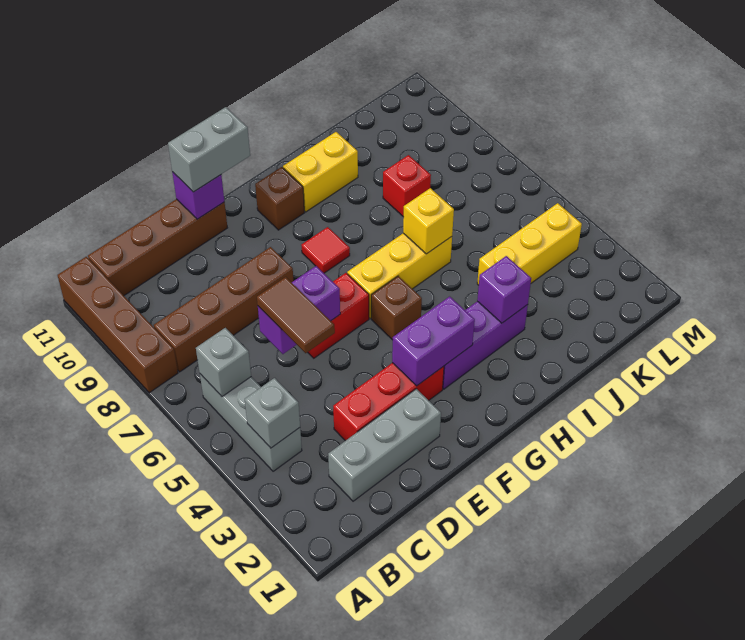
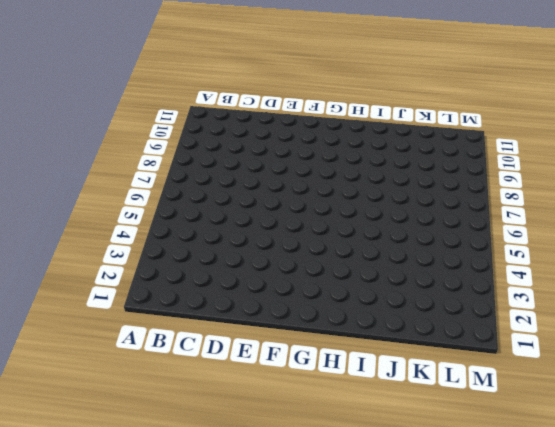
none -> brown 1x4 brick [58,257,178,393]
none -> grey 1x3 brick [200,374,302,471]
none -> brown 1x4 brick [154,247,293,372]

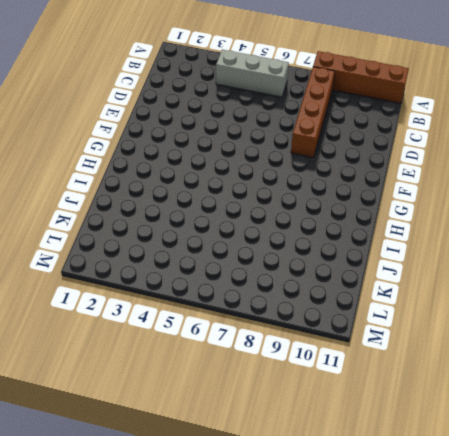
none -> brown 1x4 brick [88,199,227,296]
none -> grey 1x3 brick [328,389,441,501]
none -> red 1x3 brick [333,363,444,441]

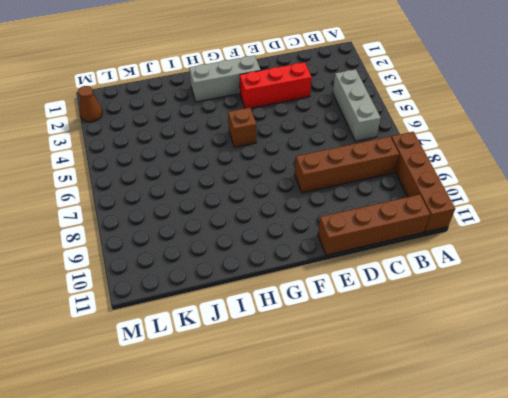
grey 1x3 brick [189,55,261,102] -> grey 1x3 brick moved to [328,389,441,501]
brown 1x1 cone [78,86,102,122] -> none
none -> red 1x2 brick [308,273,369,358]
none -> purple 1x3 brick [443,301,528,389]
none -> yellow 1x3 brick [347,233,452,318]

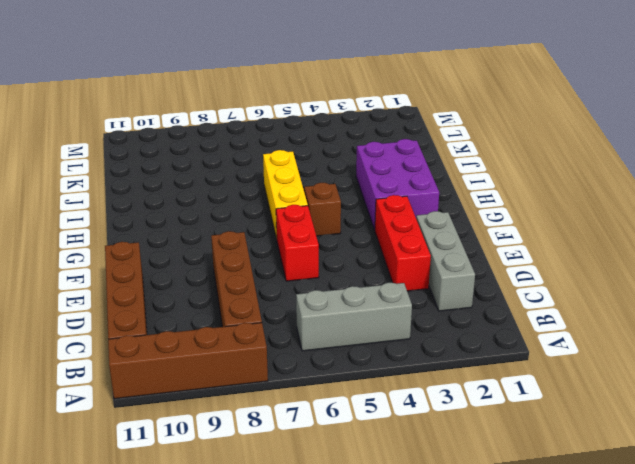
purple 2x3 brick [356,139,439,230] -> purple 1x3 brick [443,301,528,389]
none -> red 1x1 tile [301,227,350,273]
none -> brown 1x1 brick [255,167,304,230]
none -> yellow 1x2 brick [283,132,358,212]

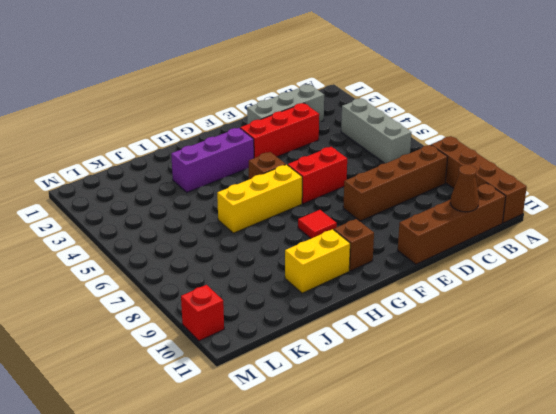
brown 1x1 cone [450,165,479,212] -> none
red 1x1 brick [181,285,224,341] -> red 1x1 brick moved to [383,155,431,217]
none -> yellow 1x3 brick [477,203,582,285]
none -> grey 1x1 brick [245,378,300,448]
none -> grey 1x1 brick [196,328,251,397]

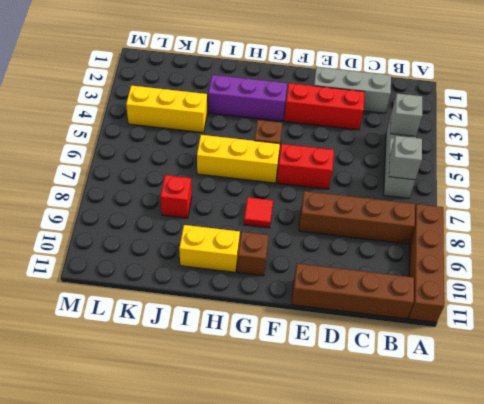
none -> purple 1x2 brick [258,266,340,354]
none -> purple 1x1 brick [172,172,224,219]
none -> purple 1x2 brick [392,296,475,386]

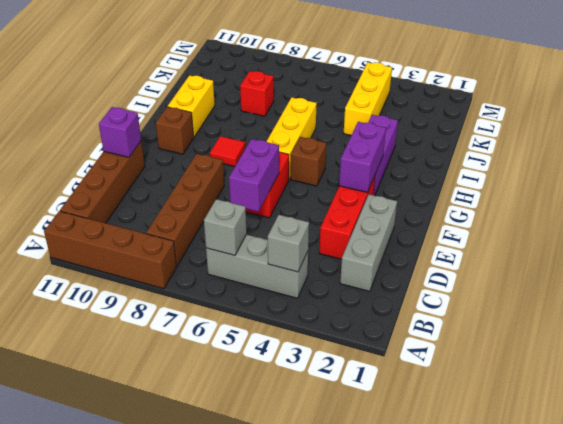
none -> purple 1x1 brick [477,256,531,323]
none -> yellow 1x1 brick [403,188,454,254]
none -> brown 1x2 tile [257,277,335,353]

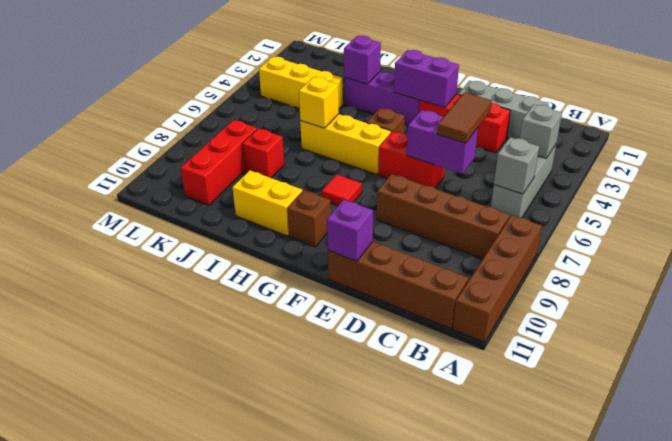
red 1x3 brick [181,120,257,205] -> none
none -> grey 1x2 brick [168,107,250,192]

